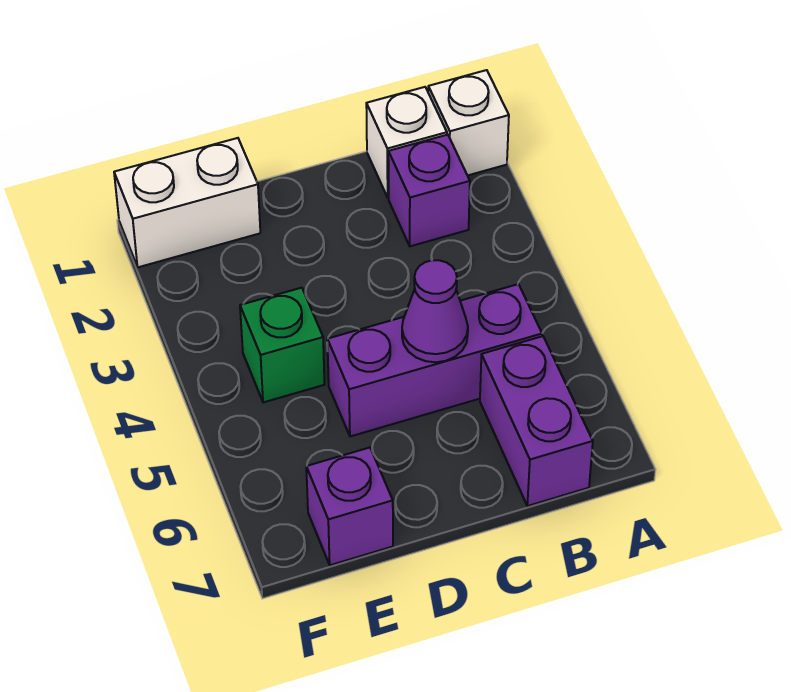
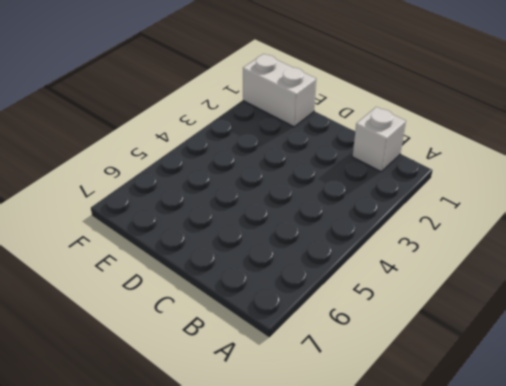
none -> white 1x1 brick [428,70,509,175]
none -> purple 1x1 brick [388,135,470,246]

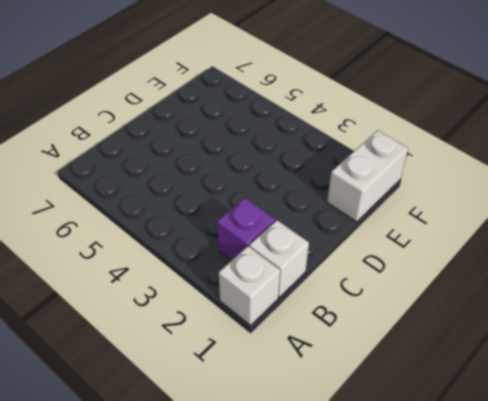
none -> purple 1x3 brick [327,284,542,436]
none -> purple 1x2 brick [480,336,593,506]

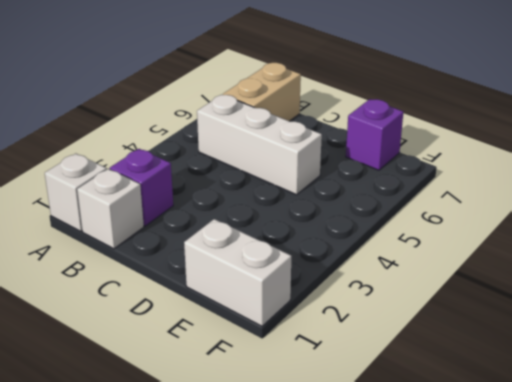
white 1x3 brick [197,95,322,195] -> purple 1x3 brick [327,284,542,436]
tan 1x2 brick [223,63,301,121] -> purple 1x2 brick [480,336,593,506]
none -> green 1x1 brick [240,288,325,402]
none -> purple 1x1 cone [402,260,468,362]

